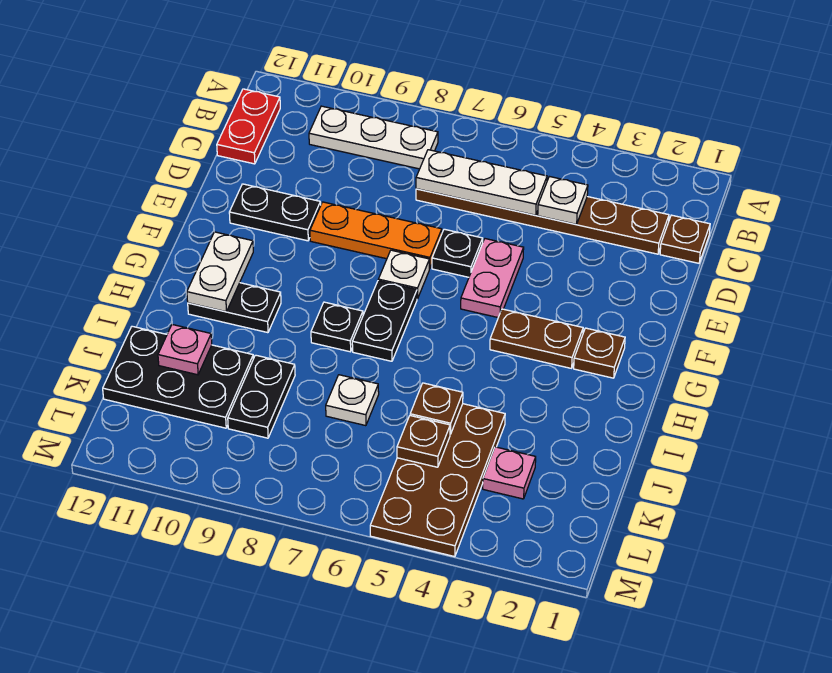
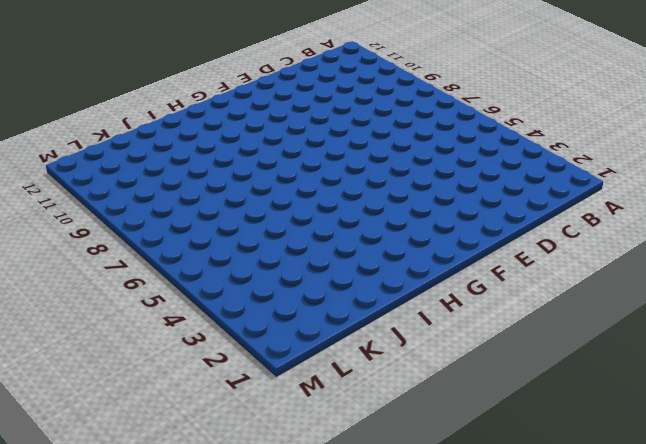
none -> white 1x3 plate [309,106,438,169]
none -> red 1x2 plate [217,89,280,164]
none -> brown 1x1 plate [660,215,710,263]

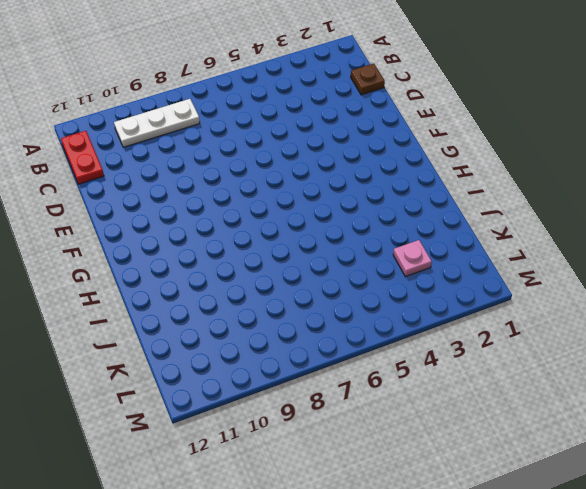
none -> brown 1x6 plate [416,189,669,254]
none -> pink 1x2 plate [461,239,524,317]
none -> black 1x1 plate [432,229,483,277]

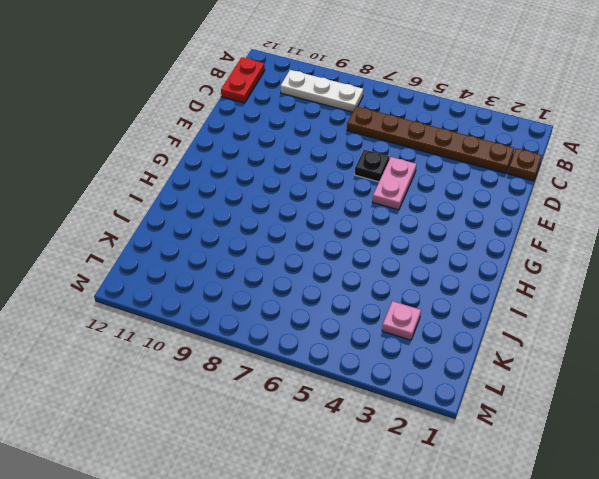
none -> orange 1x3 plate [310,202,442,268]
none -> black 1x2 plate [229,184,321,241]
none -> white 1x1 plate [378,250,429,299]

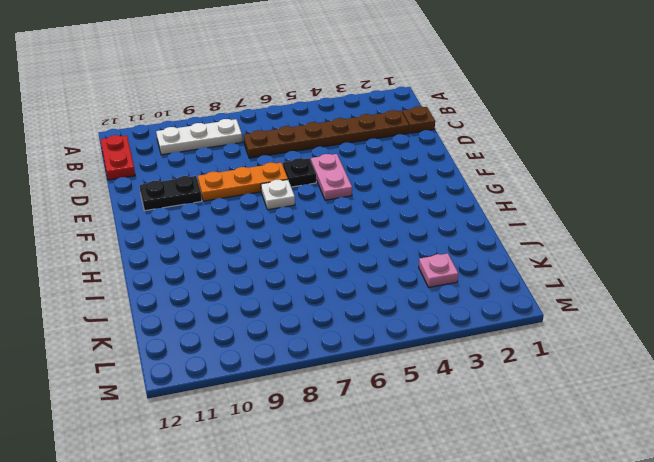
none -> brown 1x1 plate [574,328,625,378]
none -> brown 1x2 plate [490,309,583,368]
none -> black 1x2 plate [352,281,417,361]

